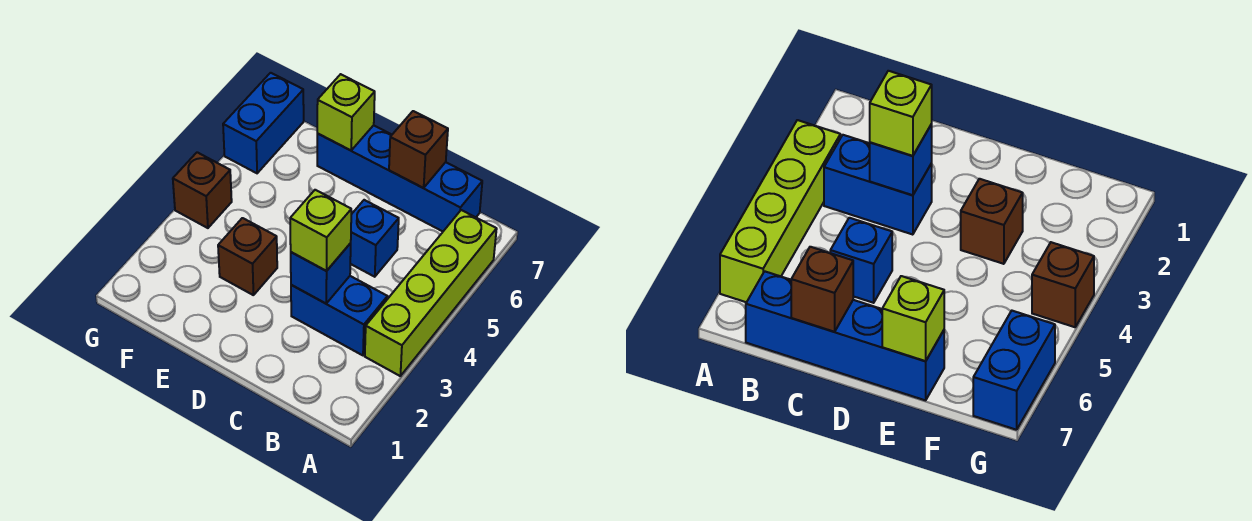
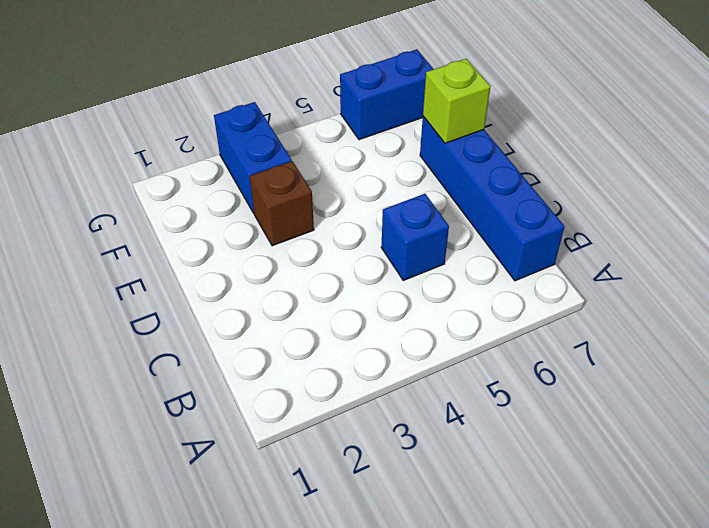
blue 1x2 brick [214,102,292,213] -> blue 1x2 brick moved to [291,276,388,355]
none -> lime 1x4 brick [365,210,497,376]
none -> brown 1x1 brick [173,152,232,228]

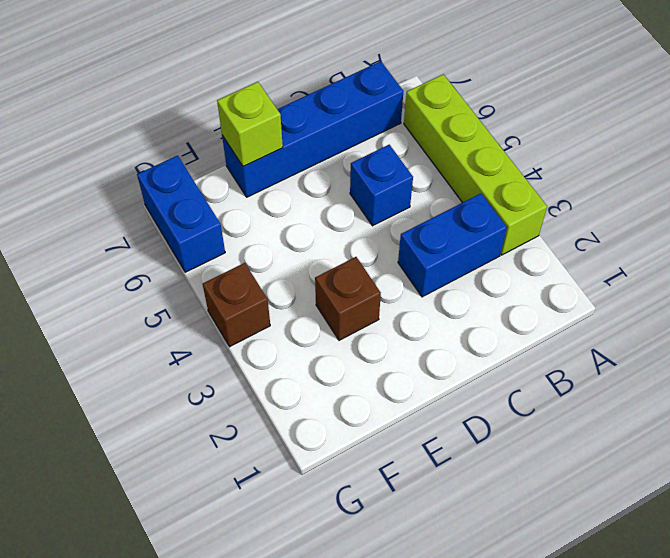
none -> blue 1x1 brick [291,243,351,303]
none -> brown 1x1 brick [389,111,448,188]

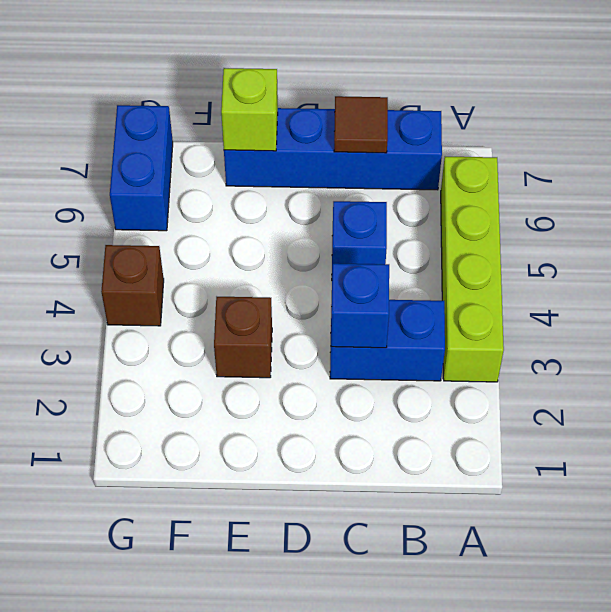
brown 1x1 tile [334,96,388,153] -> brown 1x1 brick [389,111,448,188]
none -> lime 1x1 brick [290,190,351,271]

